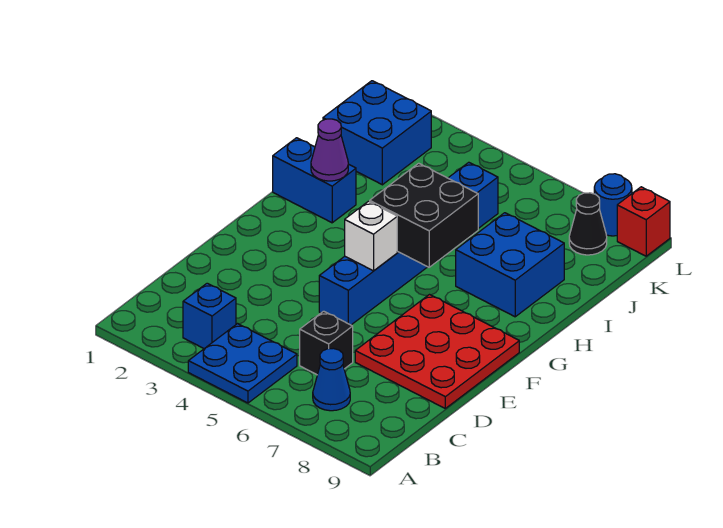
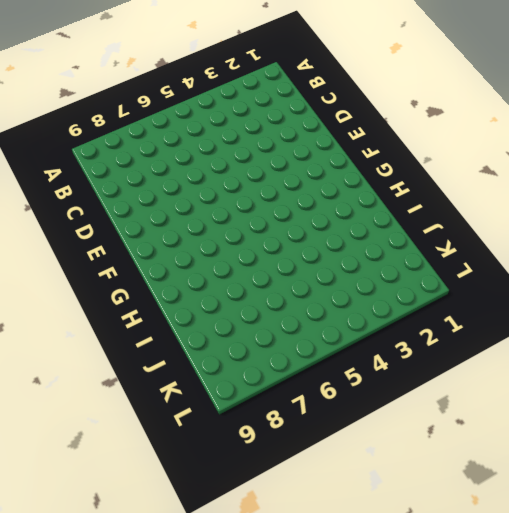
none -> blue 2x2 plate [188,324,297,403]
none -> blue 1x1 brick [183,283,236,349]
none -> blue 1x1 cone [313,348,350,411]

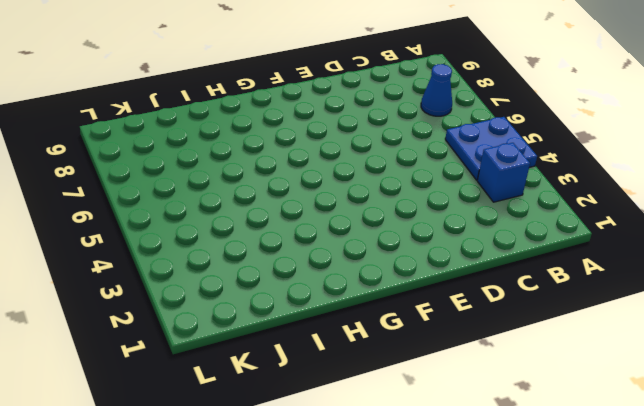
none -> black 1x1 brick [300,311,353,375]
none -> red 3x3 plate [355,295,519,408]
none -> blue 1x6 brick [319,162,498,325]

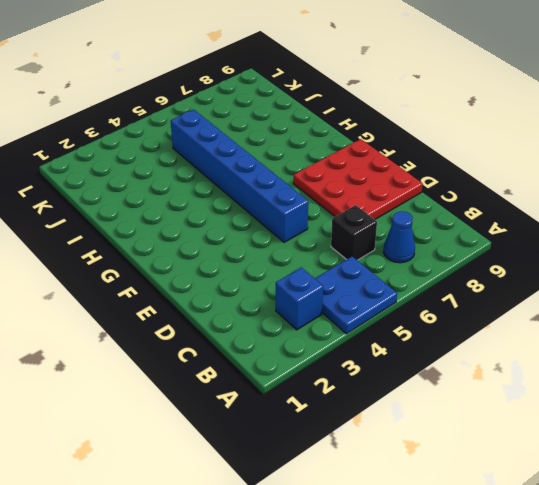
none -> blue 1x2 brick [273,138,356,223]
none -> blue 2x2 brick [456,213,564,317]
none -> blue 2x2 brick [323,81,431,185]

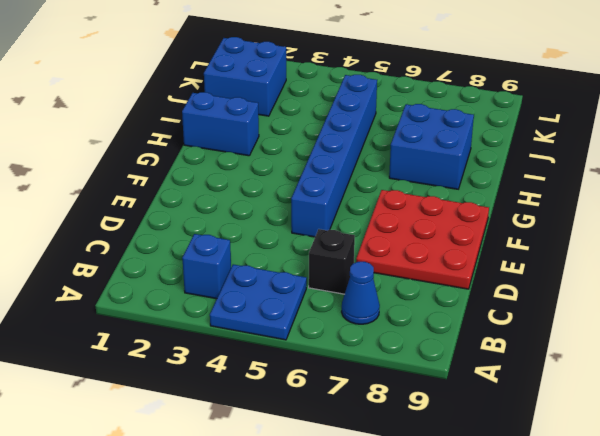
none -> black 1x1 cone [569,193,607,255]
none -> blue 1x1 round brick [594,174,632,236]
none -> red 1x1 brick [617,187,670,256]

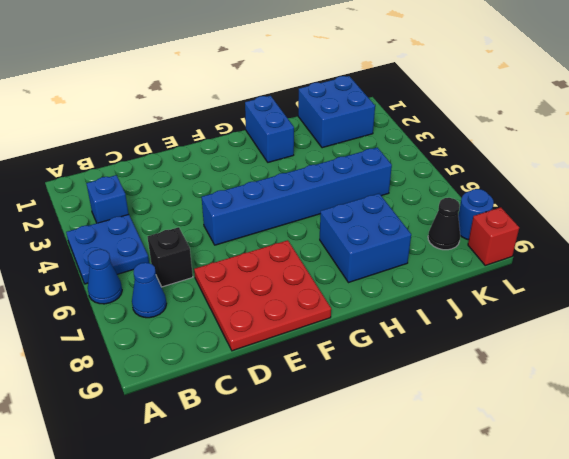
blue 1x1 cone [88,249,122,304] -> none
none -> white 1x1 brick [345,201,397,271]
none -> black 2x2 brick [370,163,478,267]
none -> purple 1x1 cone [311,119,348,181]

